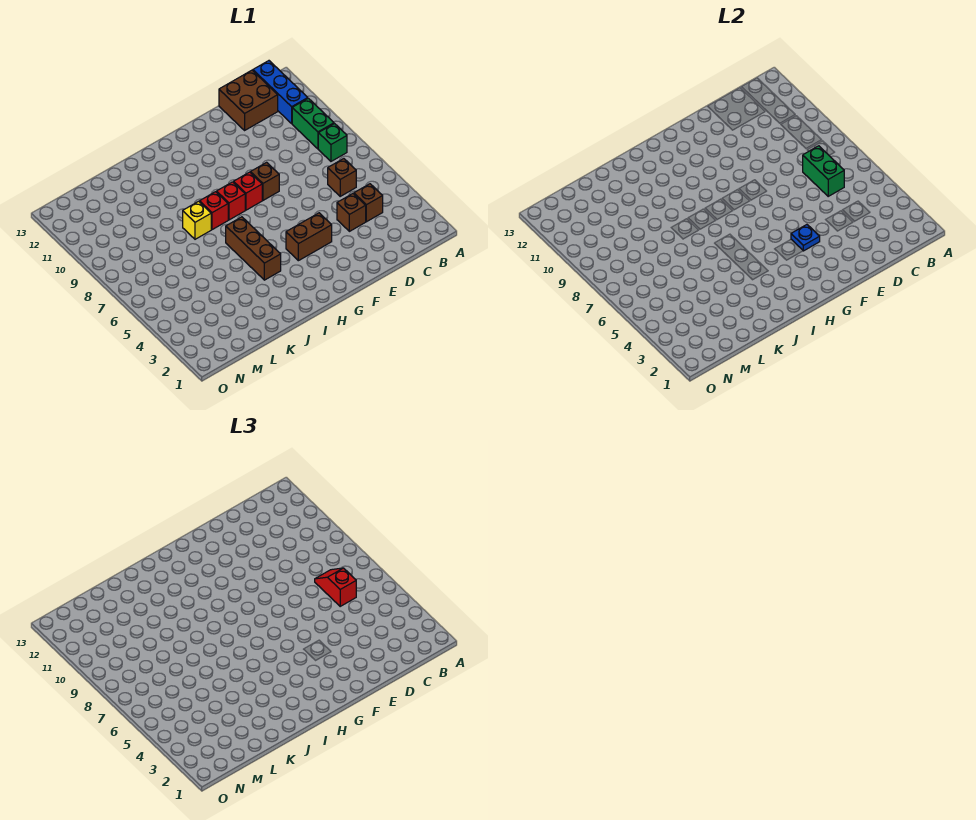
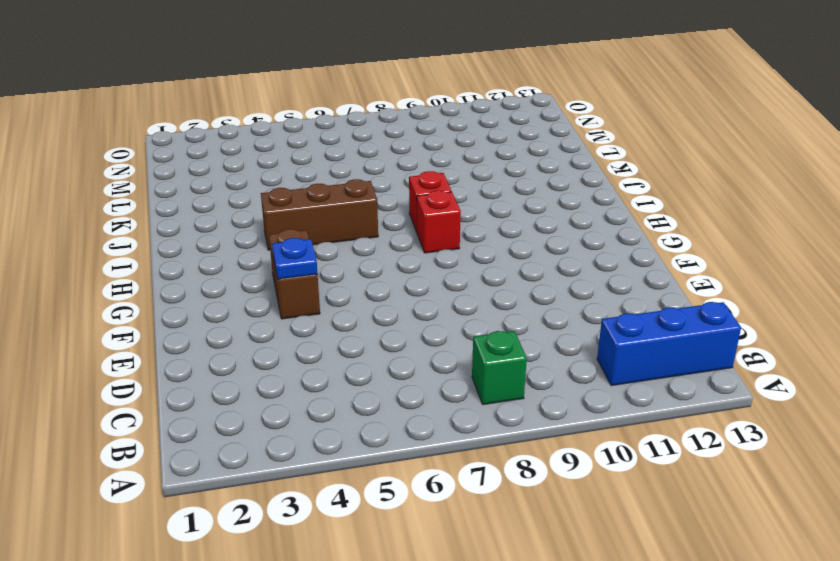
none -> green 1x2 brick [292,98,334,149]
none -> brown 1x1 brick [354,184,383,222]
none -> brown 1x1 brick [328,159,356,196]

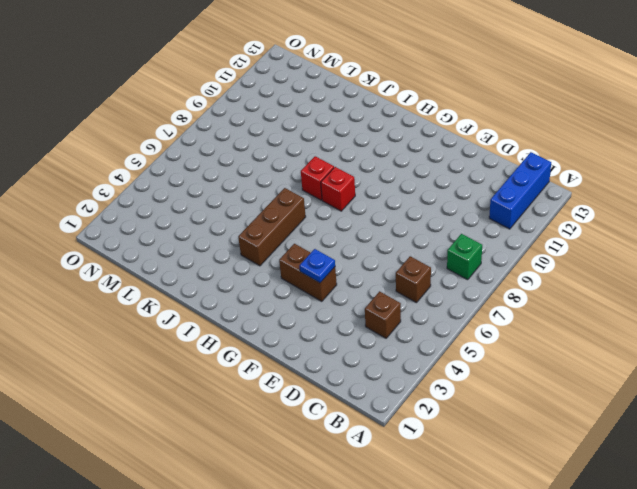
none -> green 1x2 brick [292,98,334,149]
none -> brown 2x2 brick [219,70,278,130]
none -> brown 1x1 brick [337,194,366,231]

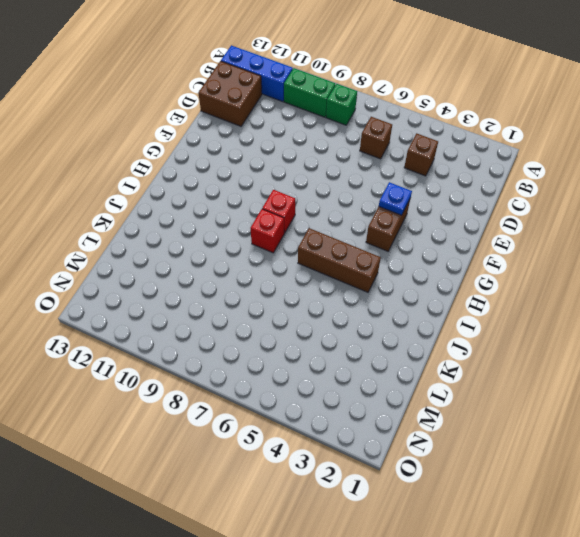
none -> brown 1x1 brick [337,194,366,231]
none -> brown 1x1 brick [251,162,279,200]
none -> red 1x1 brick [234,172,262,210]

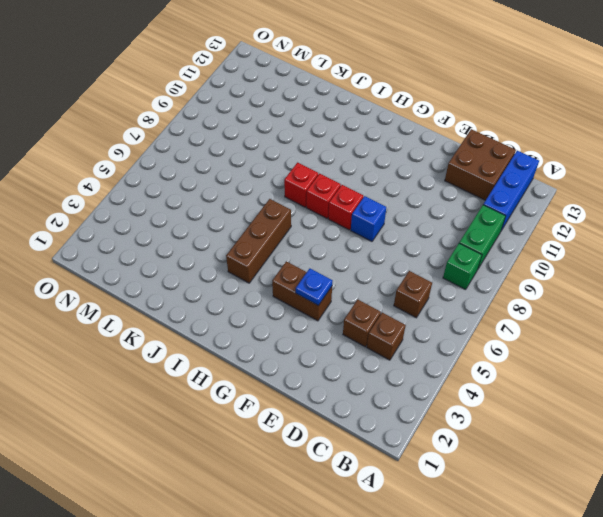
blue 1x1 brick [351,196,386,241] -> brown 1x1 brick [251,162,279,200]
none -> yellow 1x1 brick [183,201,211,239]
none -> green 1x2 brick [803,146,844,196]
none -> red 1x2 slope [315,568,356,606]

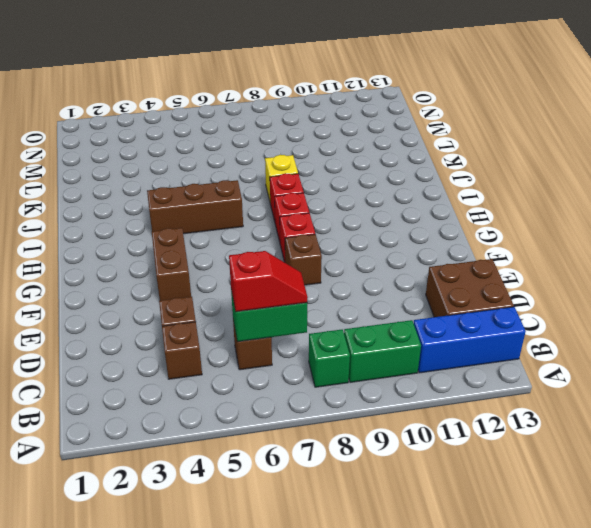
none -> blue 1x1 plate [791,225,820,251]

